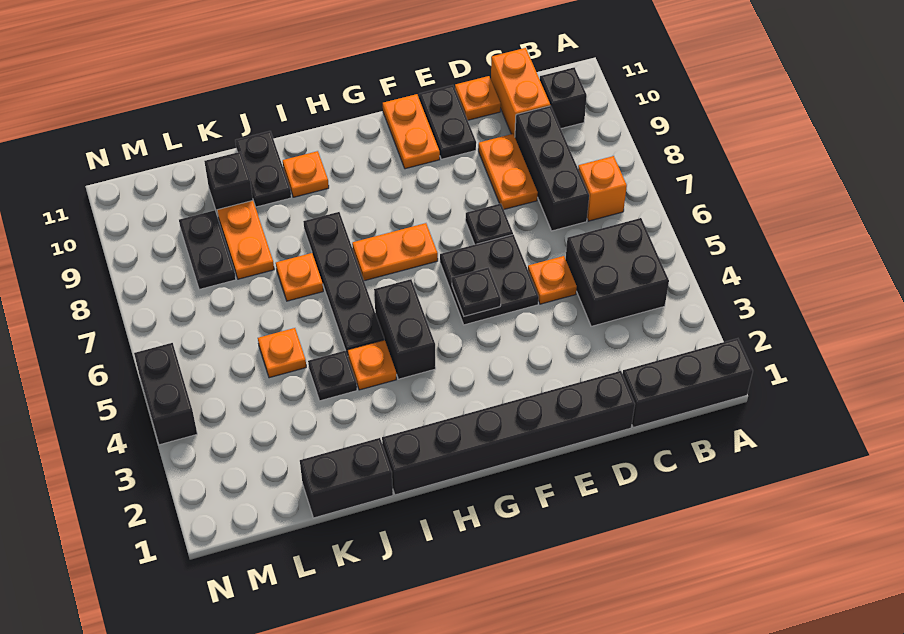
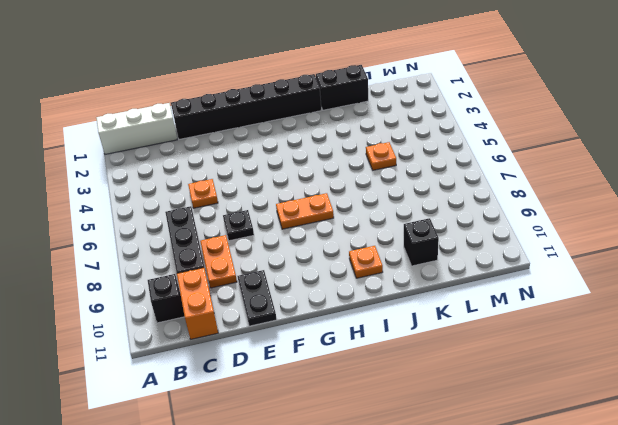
white 1x3 brick [96,103,177,154] -> black 1x3 brick [622,338,753,428]
none -> black 2x2 brick [566,218,669,326]
none -> orange 1x1 brick [578,156,627,221]
none -> orange 1x1 plate [455,76,501,120]

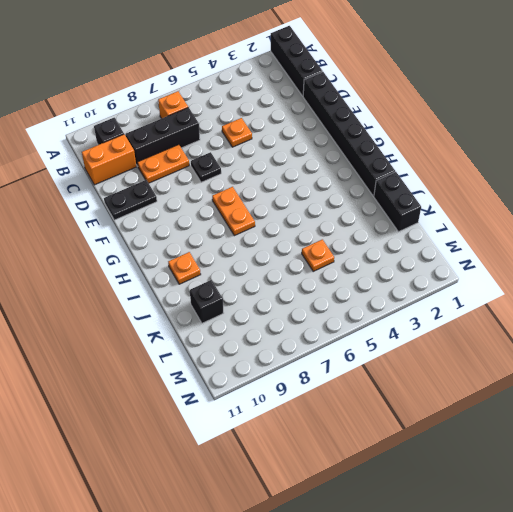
none -> black 2x2 brick [566,218,669,326]
none -> orange 1x1 plate [455,76,501,120]
none -> black 2x2 plate [440,235,539,325]

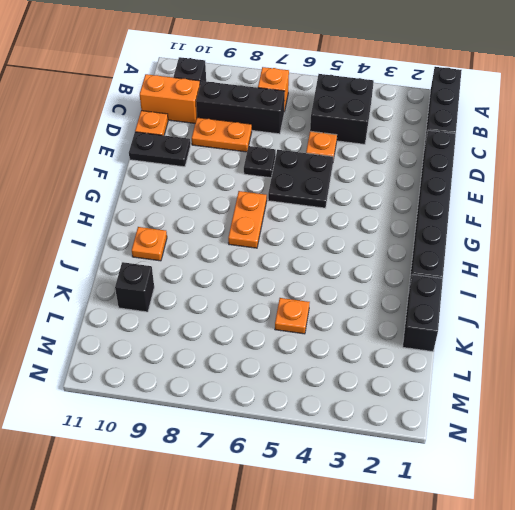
none -> orange 1x2 plate [383,94,440,169]
none -> black 1x2 brick [374,279,436,379]
none -> orange 1x1 plate [348,340,396,390]

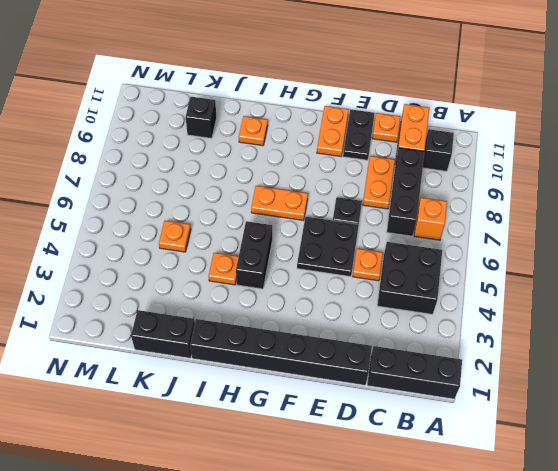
none -> black 1x4 plate [303,212,384,356]
none -> black 1x1 plate [308,351,357,401]
none -> orange 1x1 plate [276,253,323,301]

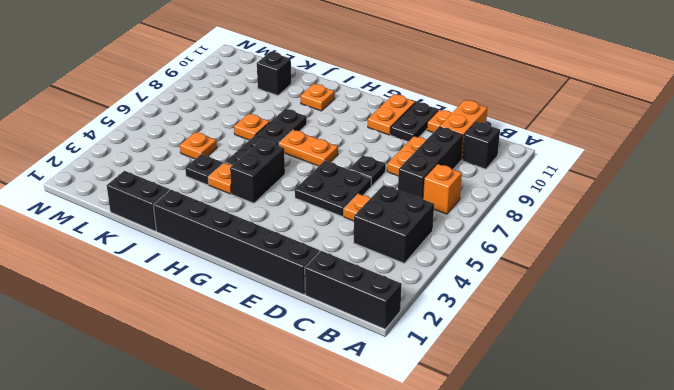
none -> black 1x2 plate [235,131,291,207]
none -> orange 1x2 plate [217,201,274,279]
none -> black 1x2 plate [179,210,236,290]

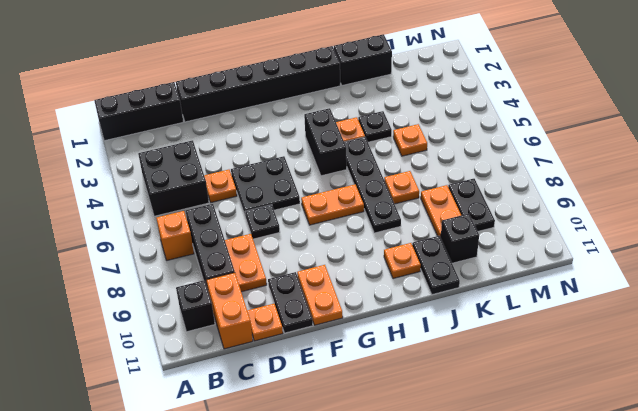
none -> black 1x2 brick [134,343,197,445]
none -> black 1x1 plate [452,267,501,316]

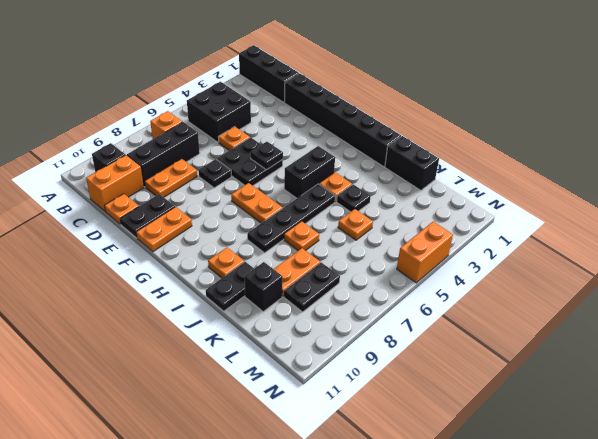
orange 1x2 brick [397,222,453,283] -> black 1x2 brick [134,343,197,445]

